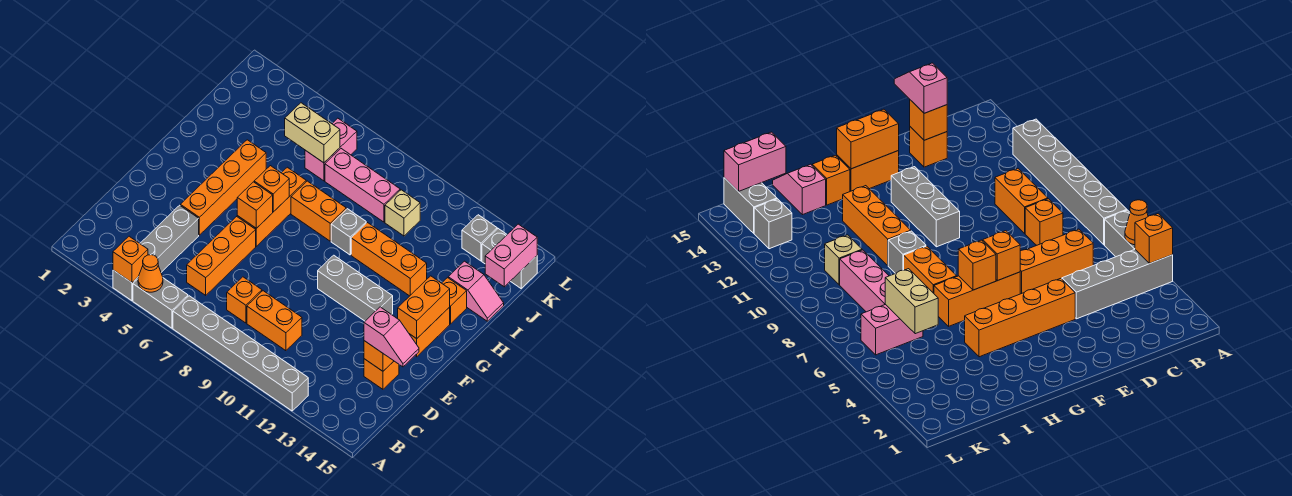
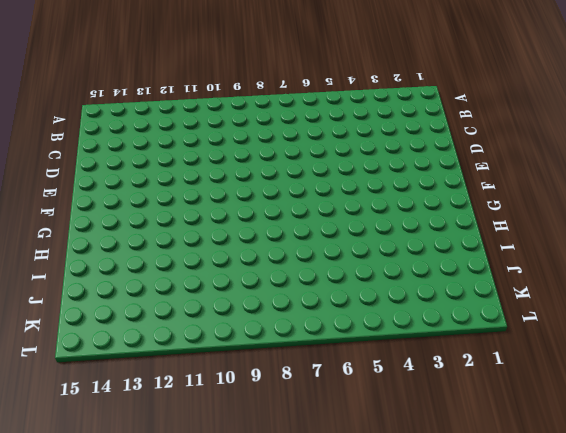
none -> grey 1x4 brick [113,205,199,301]
none -> grey 1x2 brick [133,278,188,328]
none -> grey 1x6 brick [173,296,308,411]
none -> orange 1x3 brick [187,217,256,295]

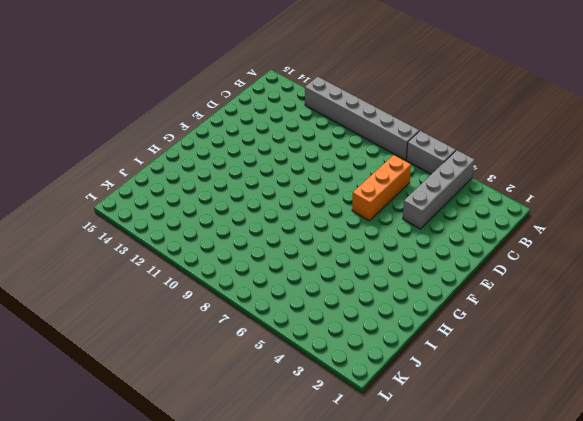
none -> orange 1x1 brick [227,277,262,323]
none -> orange 1x2 brick [247,291,302,351]
none -> orange 1x1 brick [364,359,399,389]
none -> orange 1x4 brick [180,140,266,235]

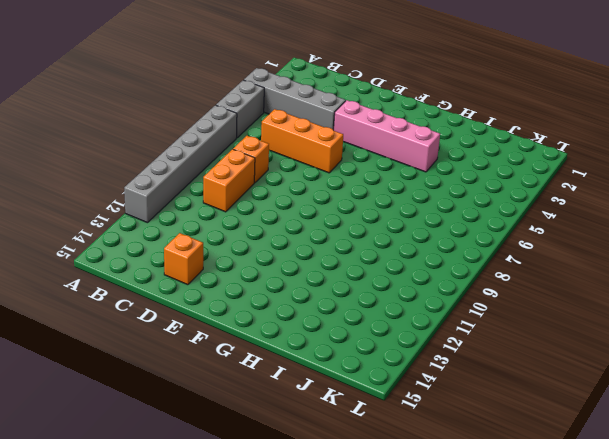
pink 1x4 brick [334,100,440,172] -> orange 1x4 brick [180,140,266,235]
none -> orange 1x3 brick [237,167,306,246]
none -> grey 1x3 brick [318,255,393,321]
none -> orange 1x2 brick [410,307,450,357]
none -> orange 1x2 brick [291,181,346,241]

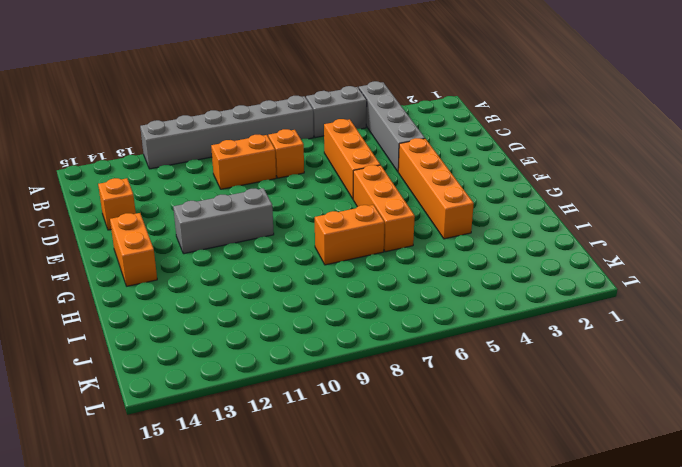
none -> grey 1x1 brick [331,209,366,255]
none -> orange 1x3 brick [351,223,427,296]
none -> orange 1x1 brick [442,278,467,324]
none -> pink 1x2 slope [448,261,504,321]

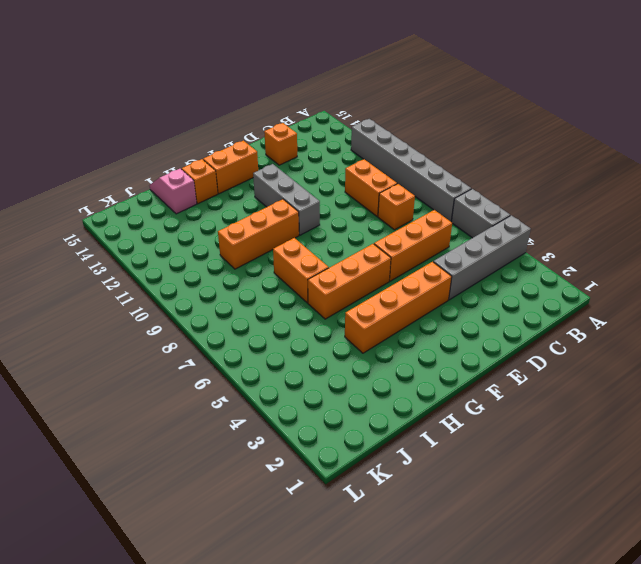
orange 1x3 brick [218,199,299,269] -> orange 1x3 brick turned to [351,223,427,296]
none -> grey 1x1 brick [331,209,366,255]
none -> pink 1x2 brick [305,118,357,181]
none -> pink 1x3 brick [325,149,400,222]
none -> tan 1x1 brick [385,190,420,236]

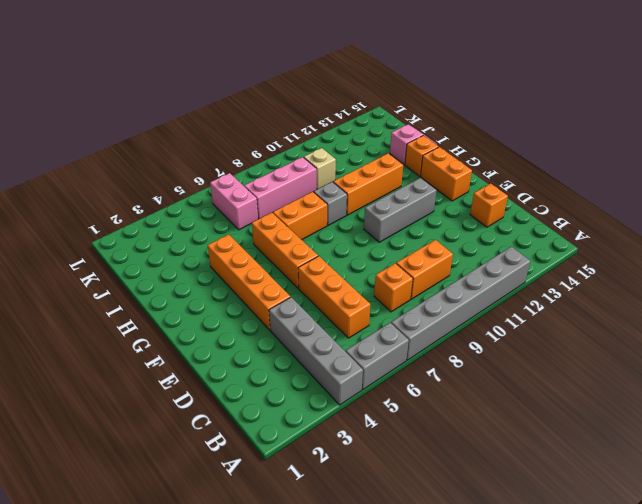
none -> grey 1x1 brick [462,215,497,261]
none -> grey 1x2 brick [482,229,537,288]
none -> orange 1x1 brick [113,236,148,283]
none -> orange 1x1 cone [138,255,163,292]

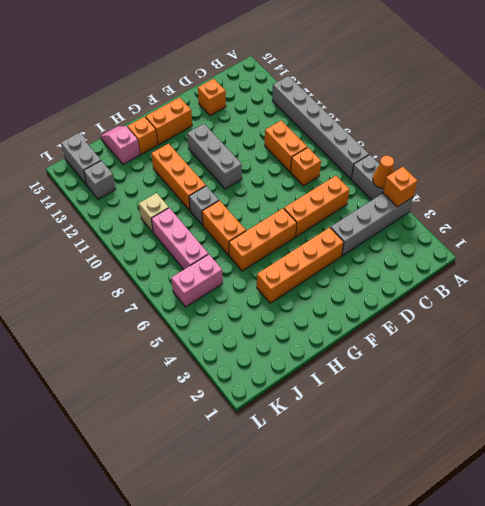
none -> orange 1x1 brick [364,341,393,371]
none -> orange 1x1 brick [237,182,273,228]
none -> orange 1x2 brick [398,276,450,339]
none -> orange 1x1 brick [254,166,289,212]

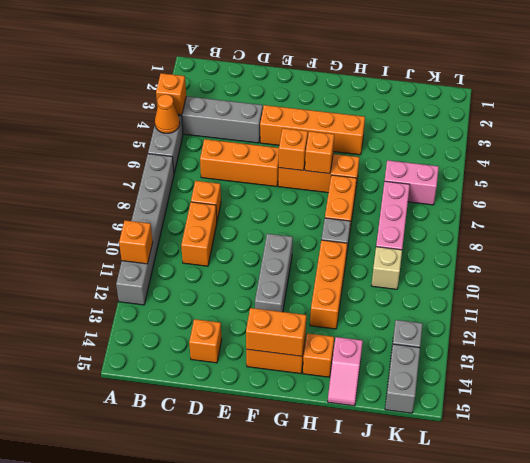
orange 1x1 brick [119,220,153,264] -> orange 1x1 brick moved to [364,341,393,371]
none -> tan 1x2 brick [285,103,340,163]
none -> pink 1x2 brick [485,224,537,287]
none -> pink 1x2 slope [364,307,419,367]

